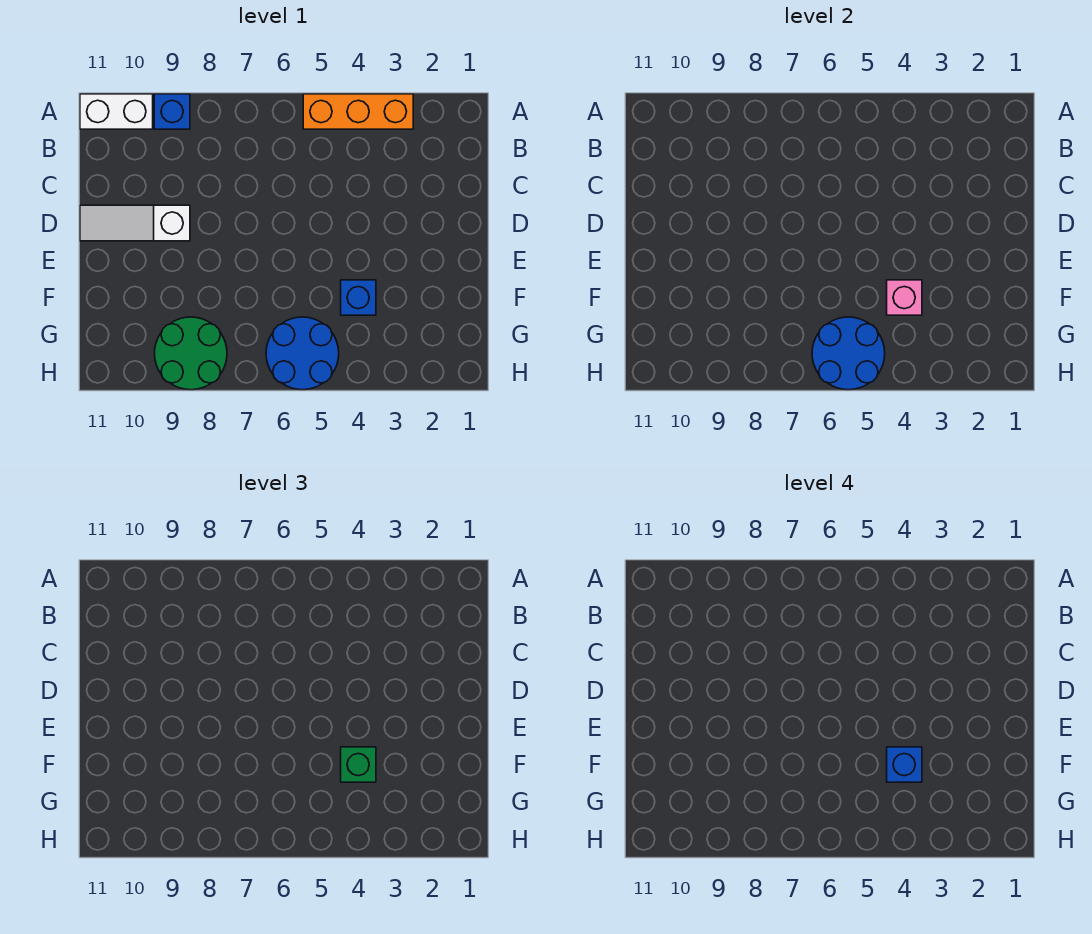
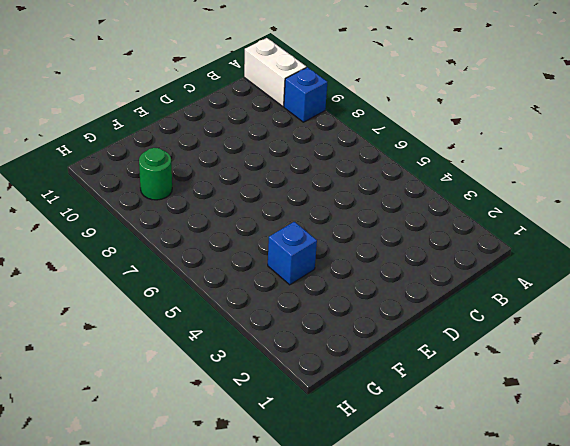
green 1x1 round brick [139,148,172,200] -> green 2x2 round brick [155,317,227,390]
none -> orange 1x3 brick [303,94,413,129]
none -> white 1x3 slope [80,205,190,241]

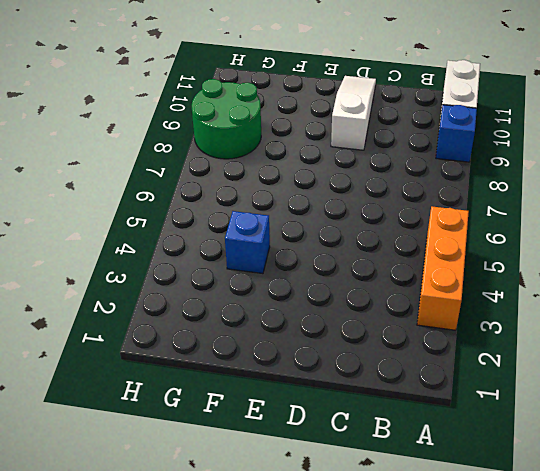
none -> blue 2x2 round brick [266,317,339,390]
none -> pink 1x1 brick [887,280,922,315]

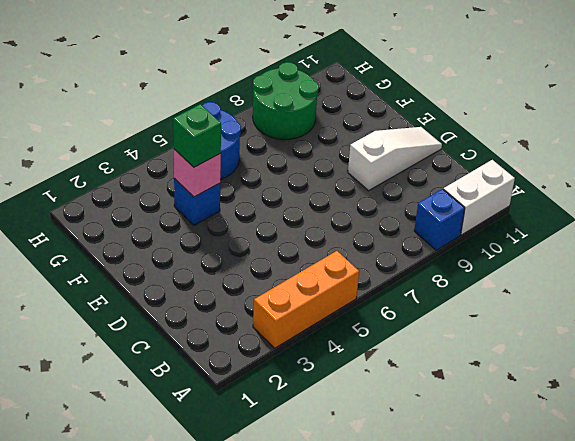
none -> blue 2x2 round brick [812,317,885,390]
none -> blue 1x1 brick [887,747,922,782]

